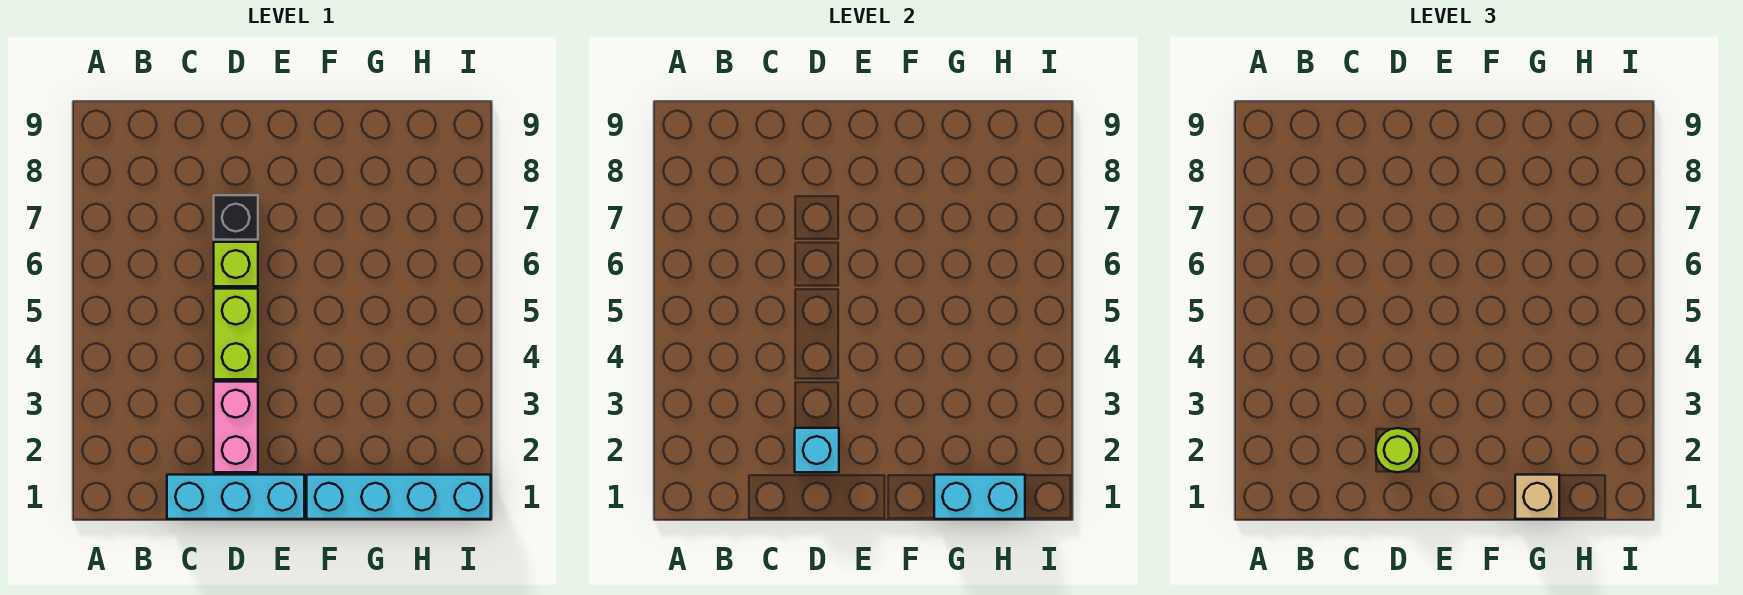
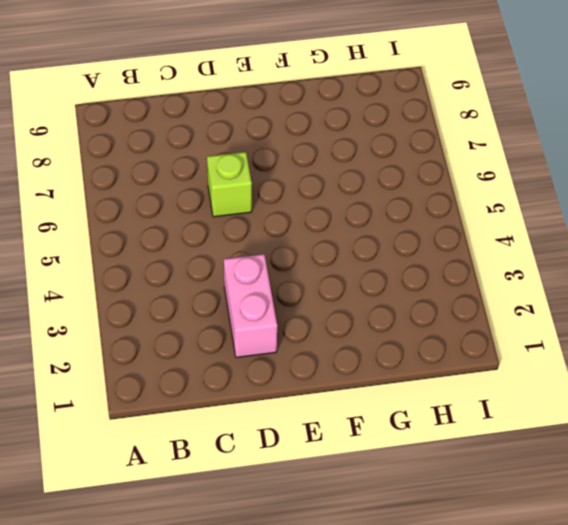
none -> cyan 1x3 brick [167,475,304,519]
none -> lime 1x2 brick [214,289,258,379]

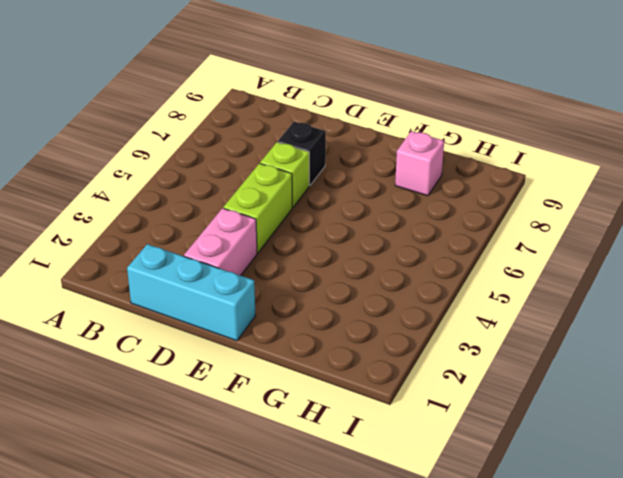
pink 1x1 brick [395,131,444,196] -> none
none -> cyan 1x4 brick [307,475,491,519]
none -> cyan 1x1 brick [795,428,839,472]

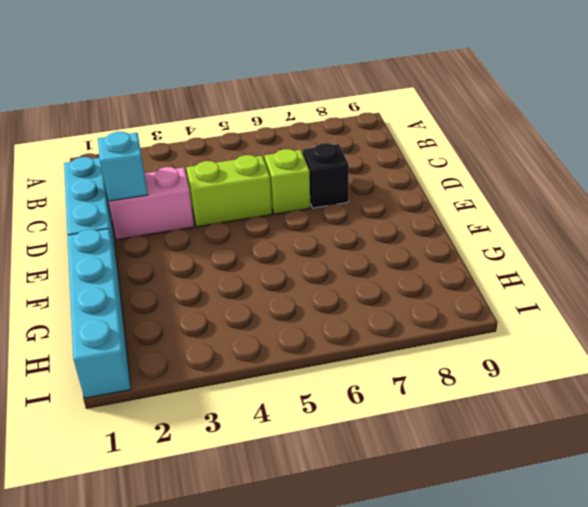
none -> cyan 1x2 brick [934,475,1025,519]
none -> lime 1x1 round brick [1376,428,1420,472]

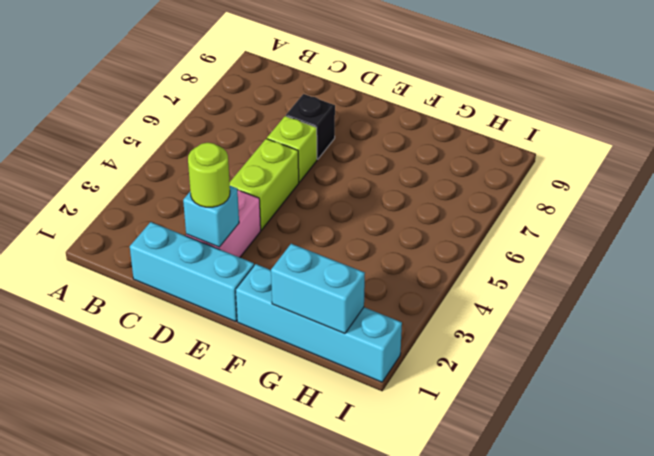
none -> tan 1x1 brick [1515,475,1559,519]

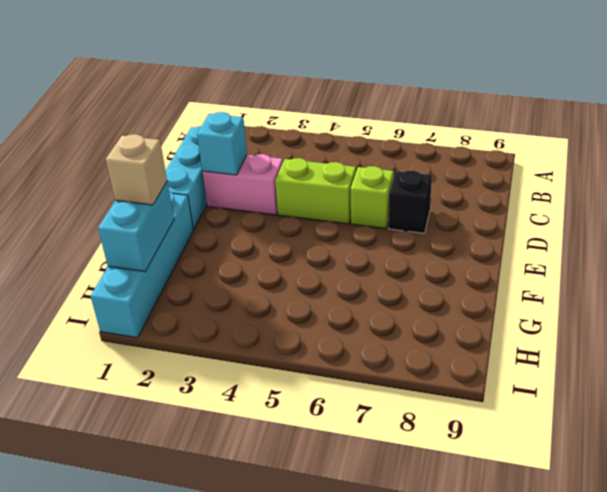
none -> lime 1x1 round brick [1376,428,1420,472]

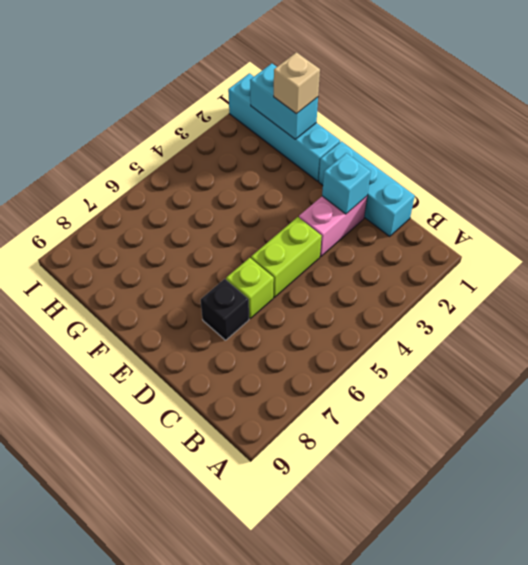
none -> lime 1x1 round brick [1376,428,1420,472]

